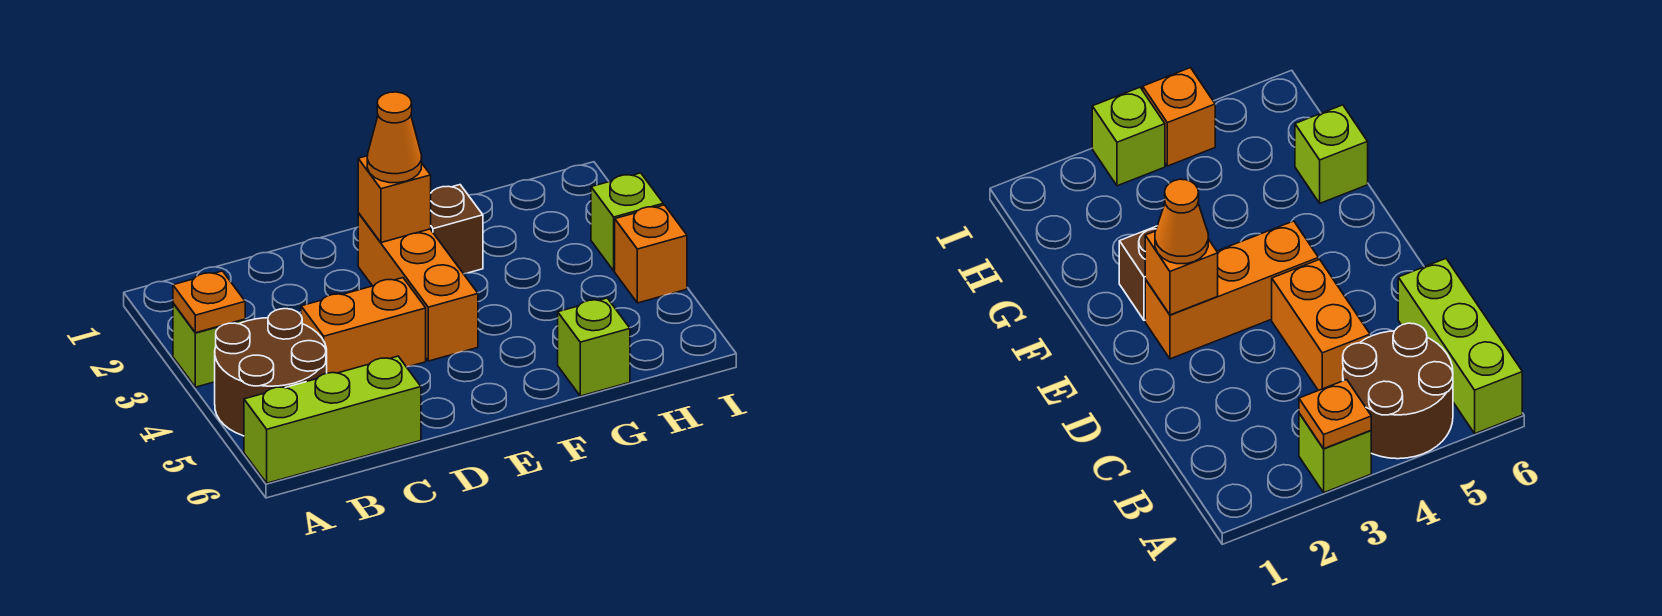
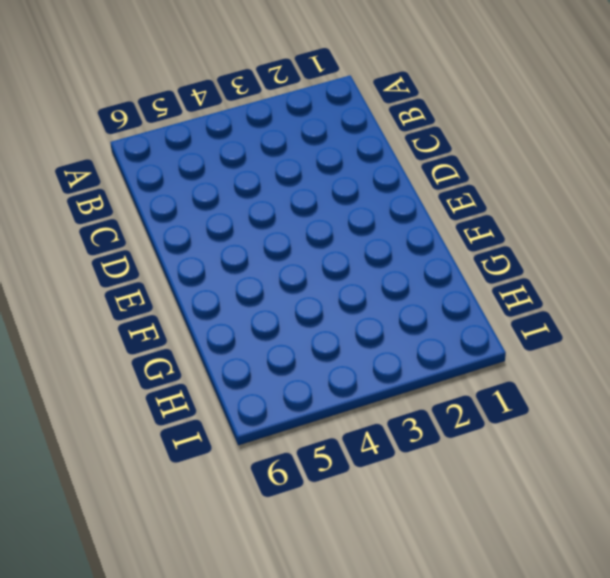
none -> lime 1x1 brick [173,303,245,387]
none -> brown 2x2 round brick [215,309,327,436]
none -> lime 1x3 brick [244,356,421,483]

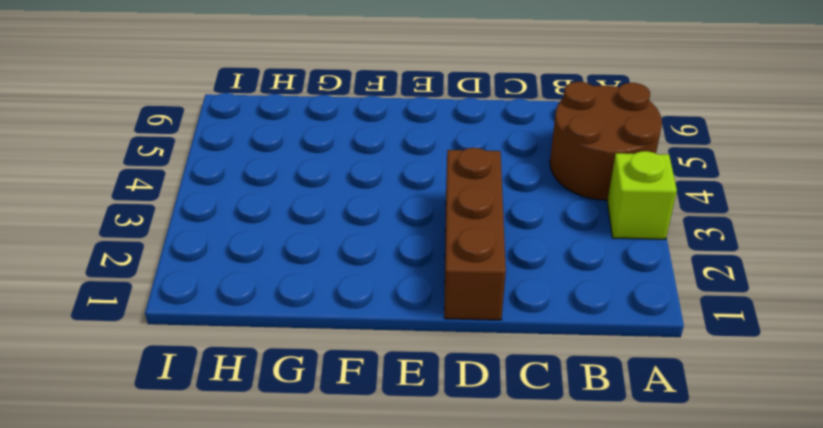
brown 1x3 brick [444,148,506,320] -> none
none -> lime 1x3 brick [244,356,421,483]
none -> orange 1x2 brick [301,278,426,373]
none -> orange 1x3 brick [358,213,478,361]

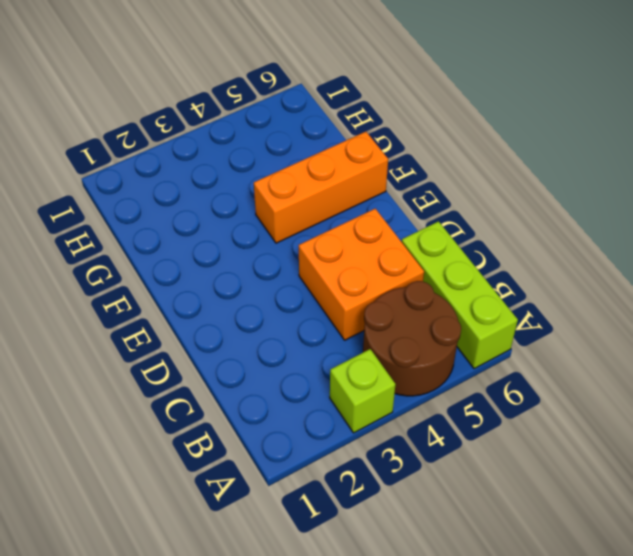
orange 2x2 brick [299,209,424,340] -> orange 1x2 brick [301,278,426,373]
orange 1x3 brick [254,132,388,243] -> orange 1x3 brick moved to [358,213,478,361]
none -> brown 1x1 brick [431,185,483,274]
none -> lime 1x1 brick [558,298,630,396]
none -> lime 1x1 brick [591,173,663,271]

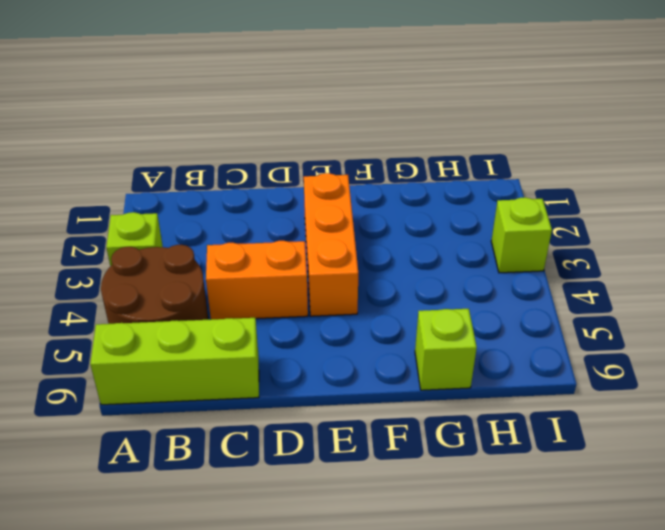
none -> brown 1x1 brick [431,185,483,274]
none -> orange 1x1 brick [615,205,687,303]
none -> orange 1x1 plate [173,271,245,333]

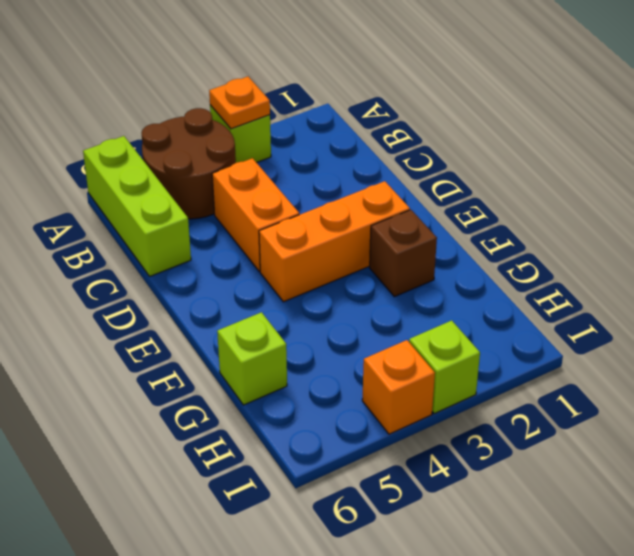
none -> orange 1x1 brick [358,156,431,243]
none -> orange 1x1 cone [367,92,422,183]

